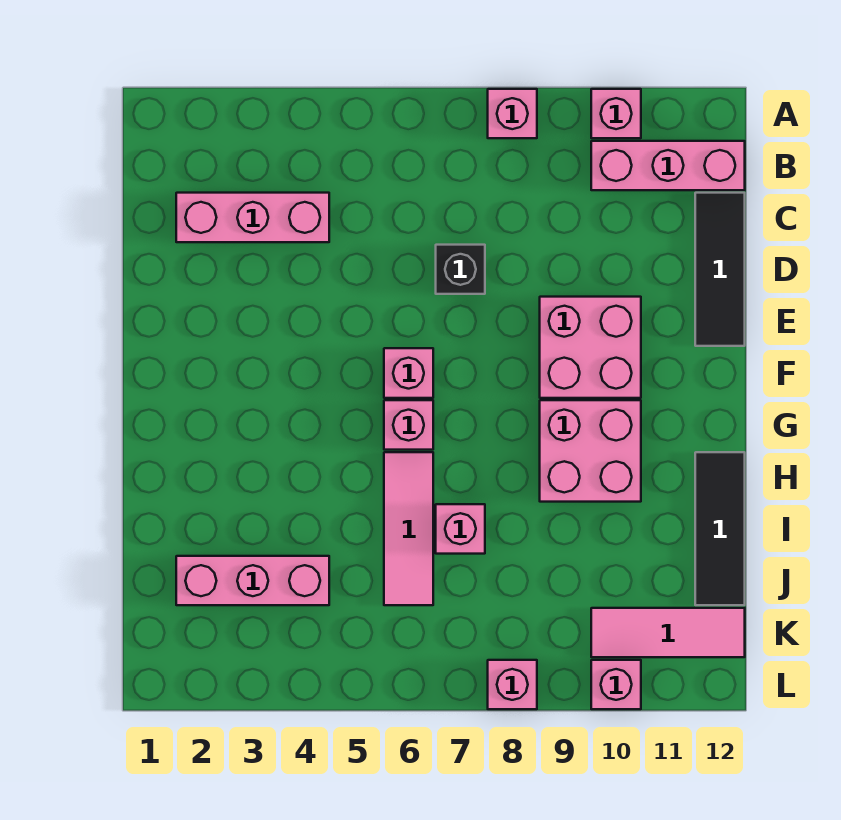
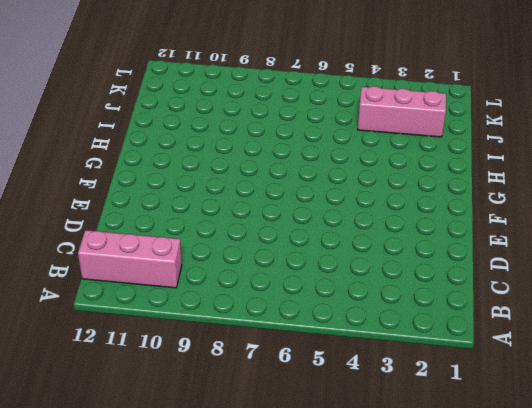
none -> pink 1x1 brick [488,89,537,138]
none -> pink 1x1 brick [591,89,641,138]
none -> pink 1x3 brick [176,193,329,242]

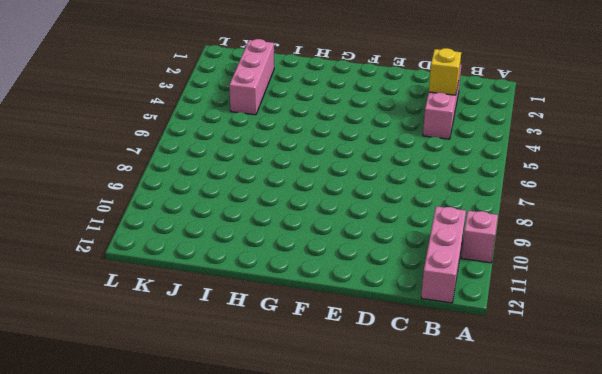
yellow 1x1 brick [429,48,461,95] -> none
none -> pink 1x1 brick [488,89,537,138]
none -> black 1x3 tile [695,193,745,346]
none -> black 1x1 brick [436,245,485,294]

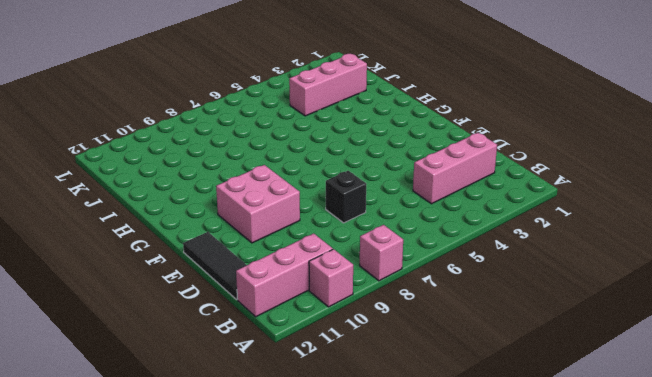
none -> pink 1x1 brick [384,348,433,398]
none -> pink 1x1 brick [384,400,433,450]
none -> pink 2x2 brick [540,400,641,502]

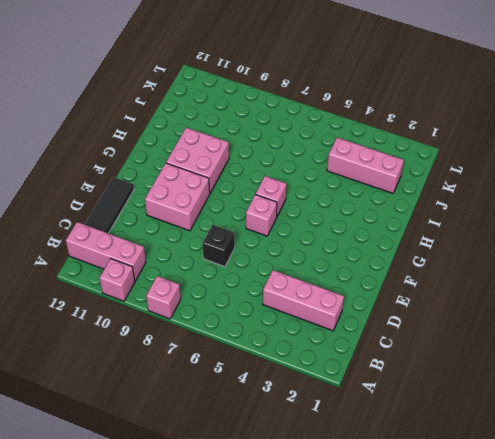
none -> pink 1x3 tile [384,452,433,605]
none -> black 1x3 tile [695,452,745,605]
none -> pink 1x1 brick [436,504,485,554]

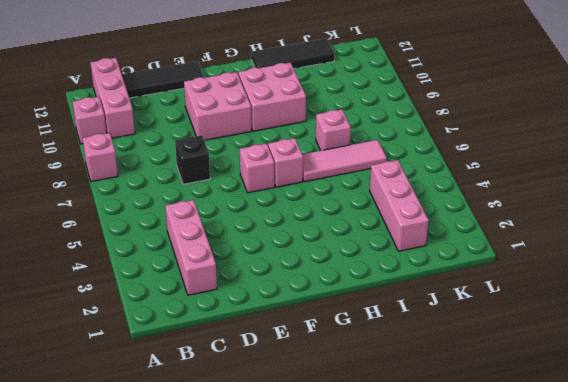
none -> pink 1x3 tile [591,608,745,657]
none -> pink 1x1 brick [488,660,537,709]
none -> pink 1x1 brick [591,660,641,709]

